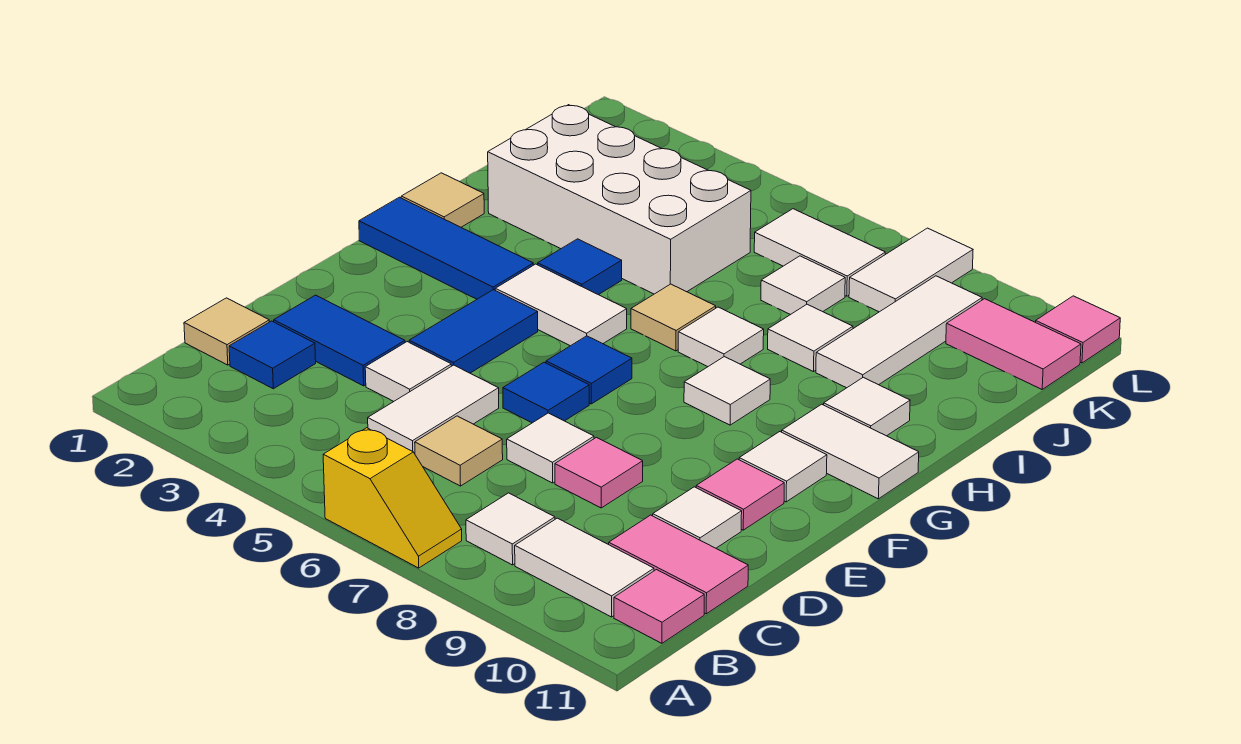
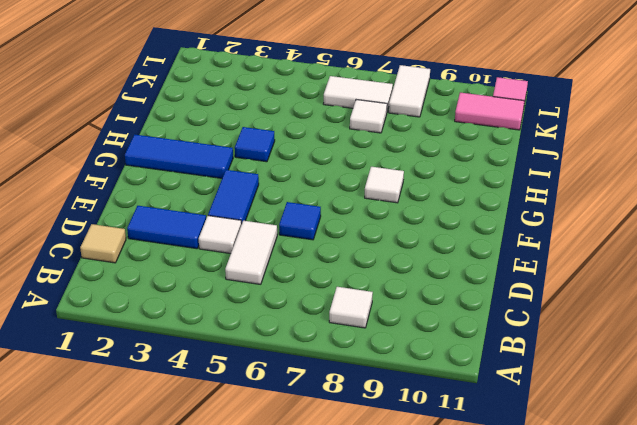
none -> yellow 1x2 slope [323,428,462,568]
none -> white 1x2 tile [515,518,654,617]
none -> pink 1x1 tile [614,570,704,643]
none -> blue 1x1 tile [229,321,316,389]

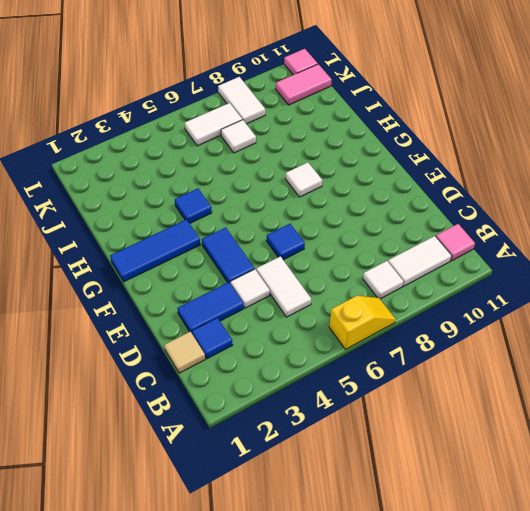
none -> tan 1x1 tile [415,416,503,486]
none -> pink 1x2 tile [609,515,748,614]
none -> white 1x1 tile [507,413,594,483]
none -> pink 1x1 tile [555,437,643,508]

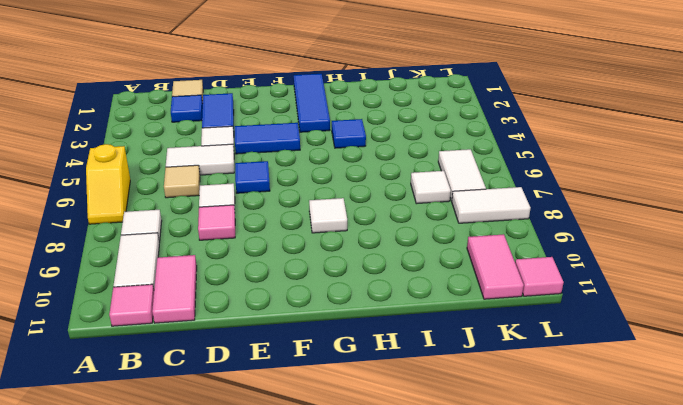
none -> white 1x1 tile [653,487,742,548]
none -> pink 1x1 tile [696,459,784,530]
none -> blue 1x1 tile [546,336,632,404]
none -> white 1x1 tile [739,432,827,502]

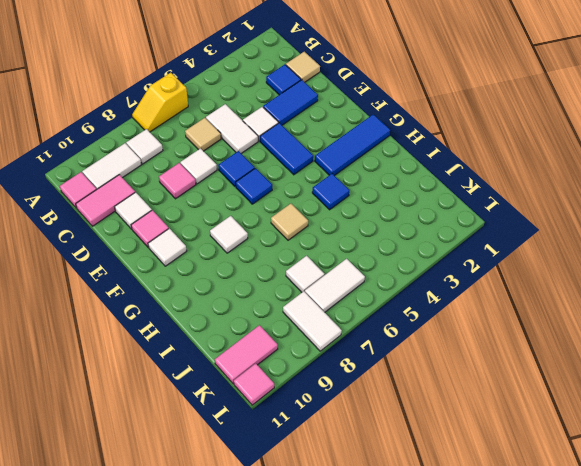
none -> white 1x2 tile [495,264,627,346]
none -> white 1x2 tile [782,404,919,499]
none -> tan 1x1 tile [401,173,484,227]
none -> white 1x1 tile [678,307,764,367]

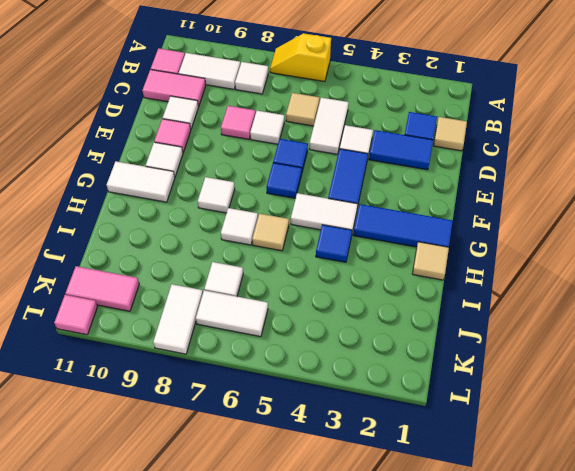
none -> white 1x1 tile [824,377,910,436]
none -> white 2x4 brick [488,105,751,294]
none -> white 1x1 tile [768,304,853,372]
none -> white 1x3 tile [816,276,982,388]

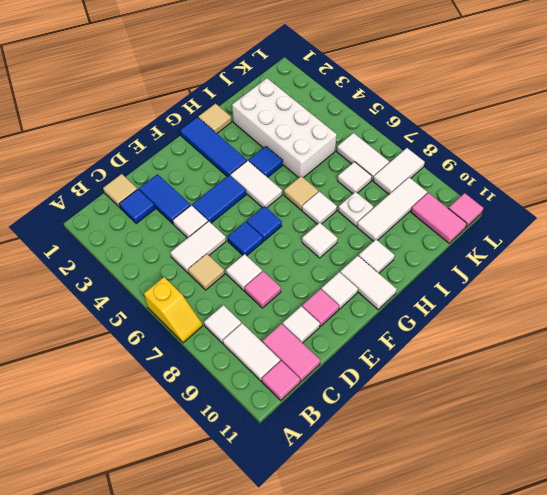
white 1x1 plate [338,192,373,226] -> white 1x1 tile [768,304,853,372]

